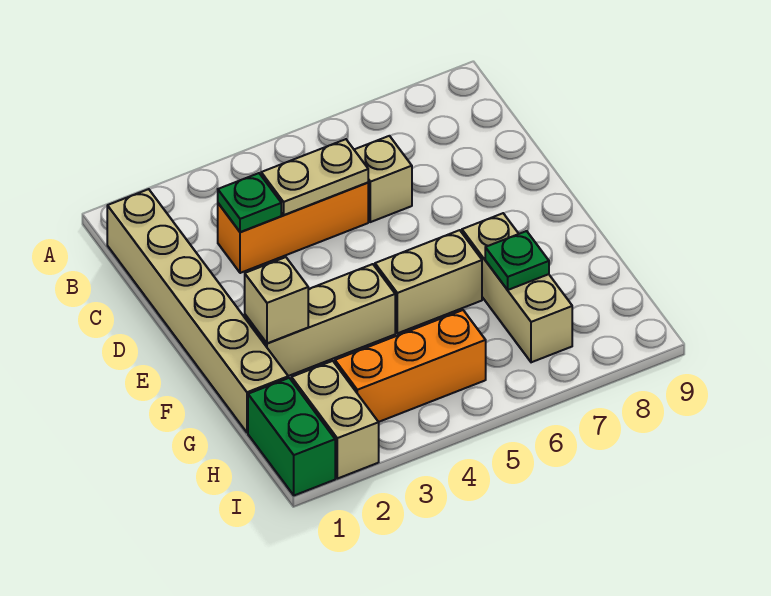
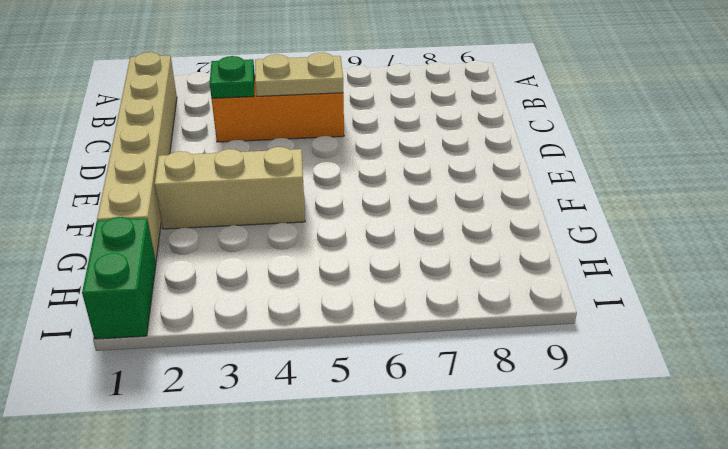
none -> tan 1x1 brick [354,136,412,222]
none -> tan 1x2 brick [375,230,482,333]
none -> tan 1x3 brick [462,213,572,362]

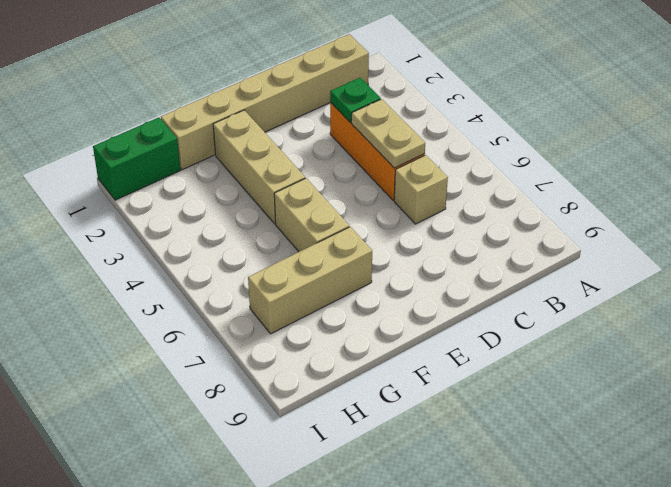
none -> tan 1x2 brick [292,361,379,479]
none -> orange 1x3 brick [335,310,486,422]
none -> tan 1x1 brick [245,257,308,343]

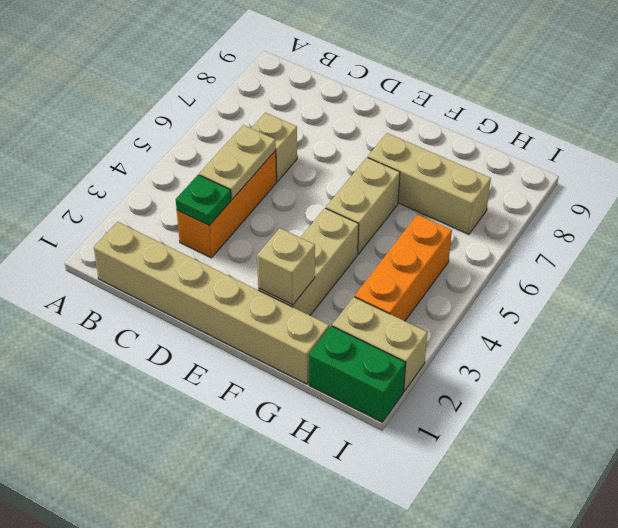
none -> green 1x1 plate [485,231,549,290]

